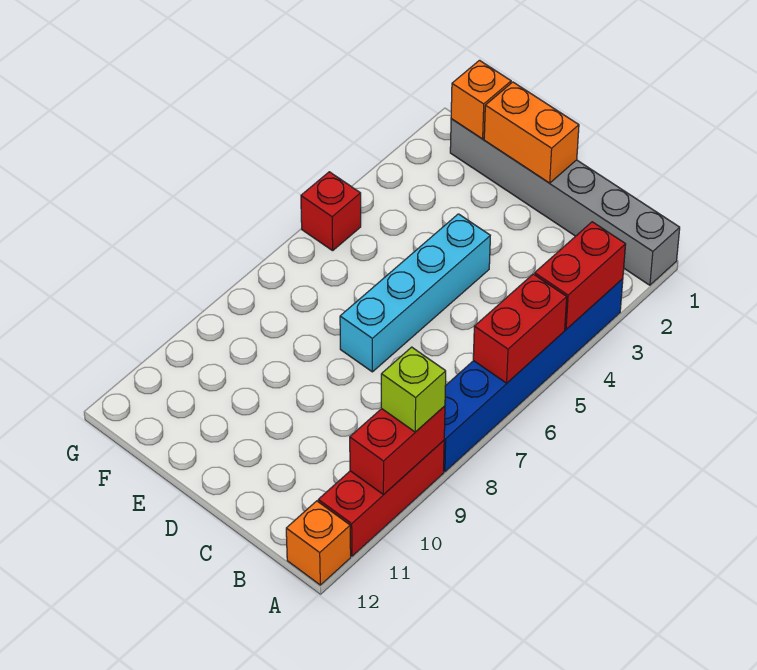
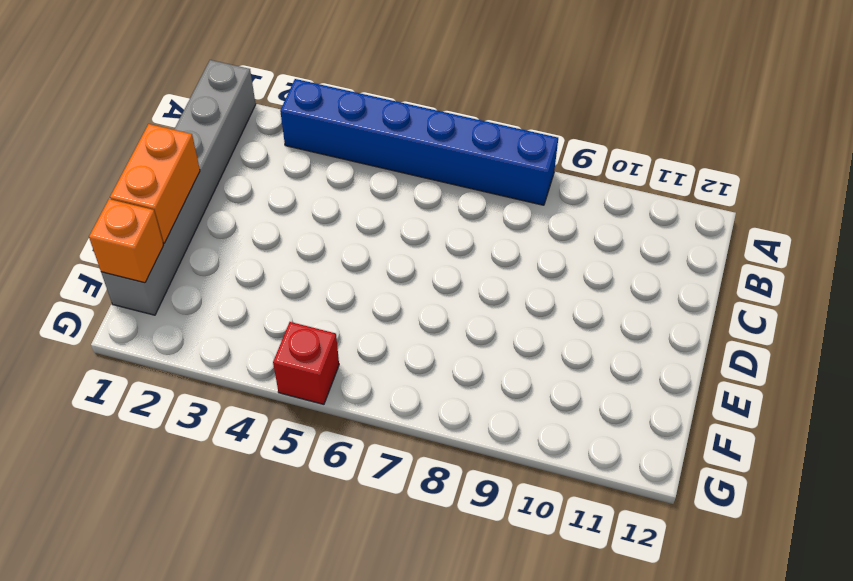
none -> red 1x3 brick [318,441,444,556]
none -> orange 1x1 brick [286,501,351,585]
none -> cyan 1x4 brick [340,214,490,372]

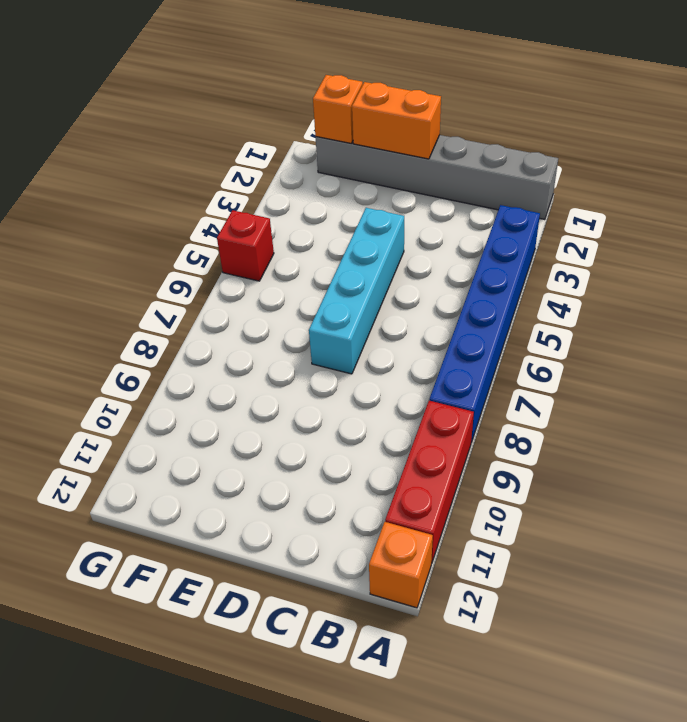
none -> red 1x2 brick [535,222,626,329]
none -> red 1x2 brick [473,274,567,383]
none -> red 1x2 brick [350,406,445,495]

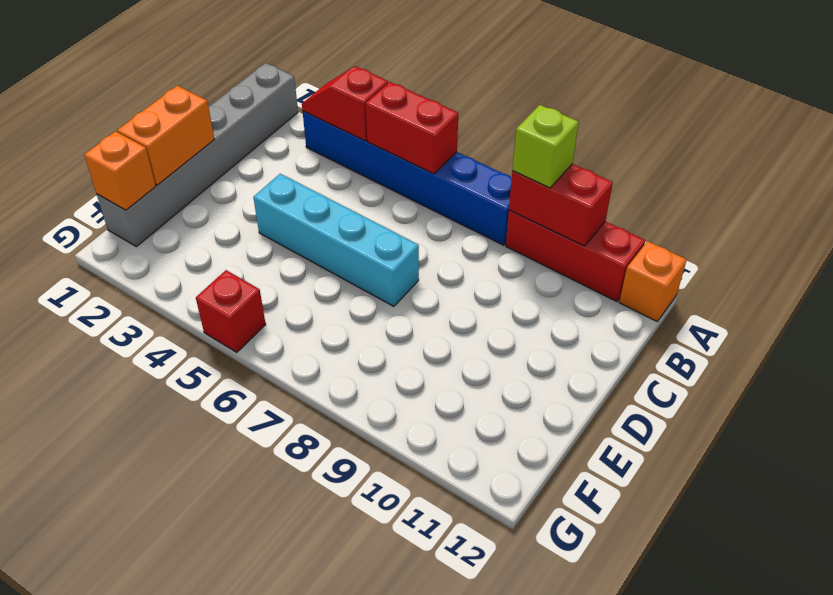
red 1x2 slope [302,66,388,141] -> red 1x2 brick [535,222,626,329]

